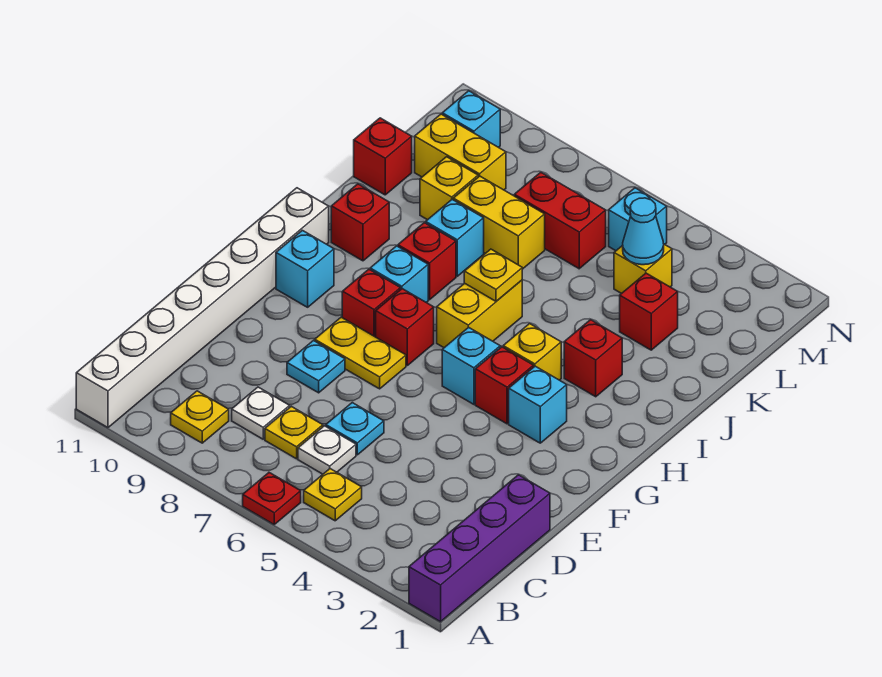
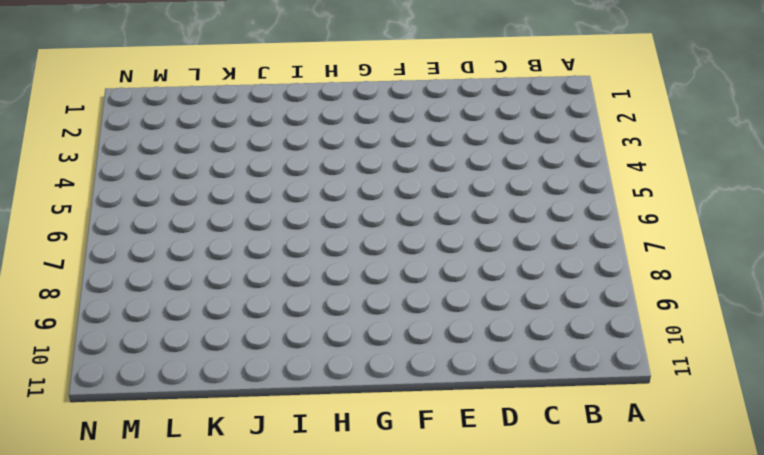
none -> purple 1x4 brick [409,475,550,622]
none -> red 1x1 plate [243,473,301,524]
none -> white 1x8 brick [76,188,329,428]
none -> yellow 1x1 plate [304,469,362,521]

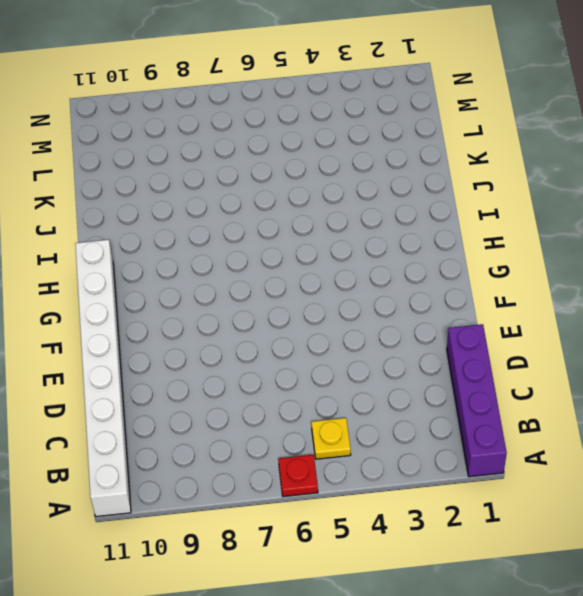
none -> yellow 1x1 plate [171,391,229,443]
none -> white 1x1 plate [298,426,356,474]
none -> yellow 1x1 plate [265,406,323,459]
none -> white 1x1 plate [232,387,290,439]

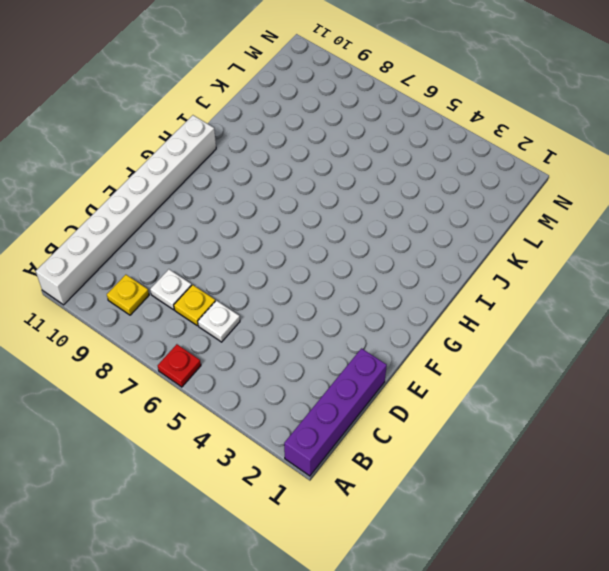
none -> yellow 1x1 plate [304,469,362,521]
none -> cyan 1x1 plate [326,403,384,455]
none -> cyan 1x1 plate [287,341,345,393]
none -> yellow 1x2 plate [315,317,406,389]

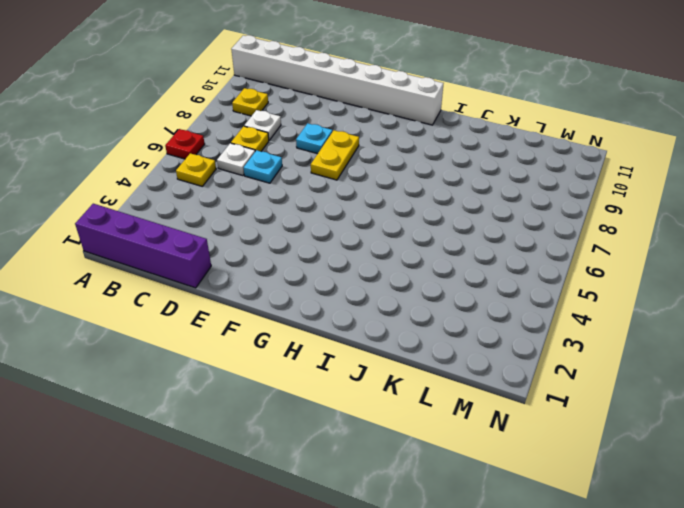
none -> cyan 1x1 brick [509,366,567,443]
none -> red 1x1 brick [475,347,534,424]
none -> cyan 1x1 brick [442,327,500,404]
none -> red 1x1 brick [376,289,434,365]

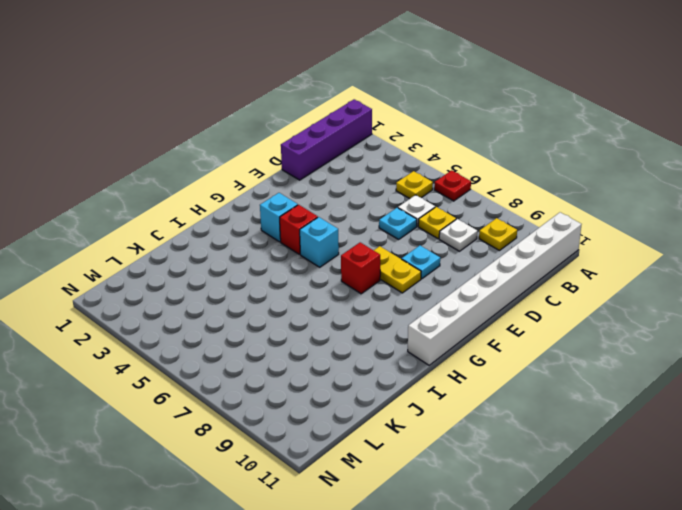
none -> red 1x1 brick [342,269,401,337]
none -> cyan 1x1 brick [276,230,334,307]
none -> yellow 1x1 brick [503,324,561,380]
none -> yellow 1x2 brick [437,280,522,348]

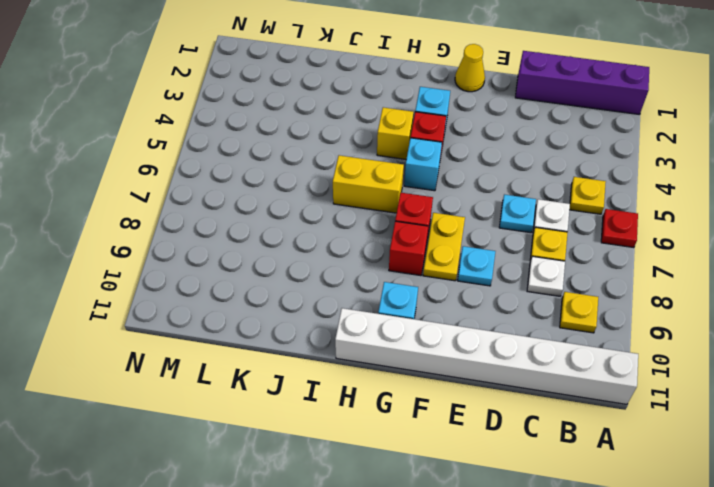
yellow 1x1 cone [455,44,485,92] -> none
none -> cyan 1x1 brick [370,246,428,303]
none -> red 1x1 brick [564,320,622,397]
none -> red 1x1 brick [398,223,456,300]
none -> red 1x1 brick [331,184,389,261]

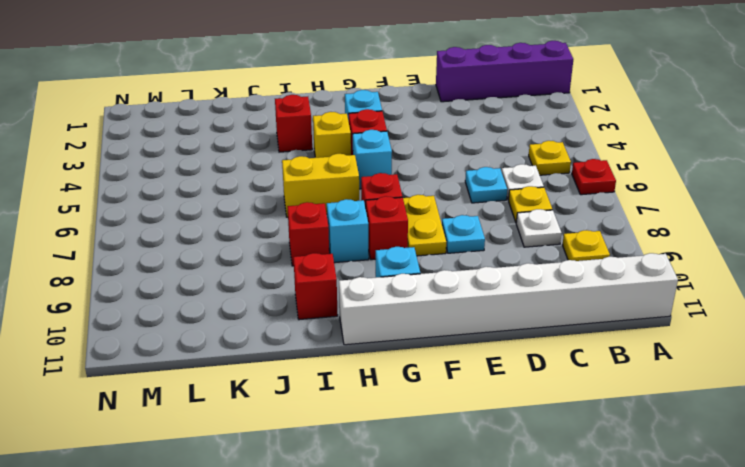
none -> cyan 1x1 brick [426,200,484,276]
none -> red 1x1 brick [620,273,678,350]
none -> yellow 1x2 brick [453,176,545,269]
none -> yellow 1x1 brick [420,157,478,220]

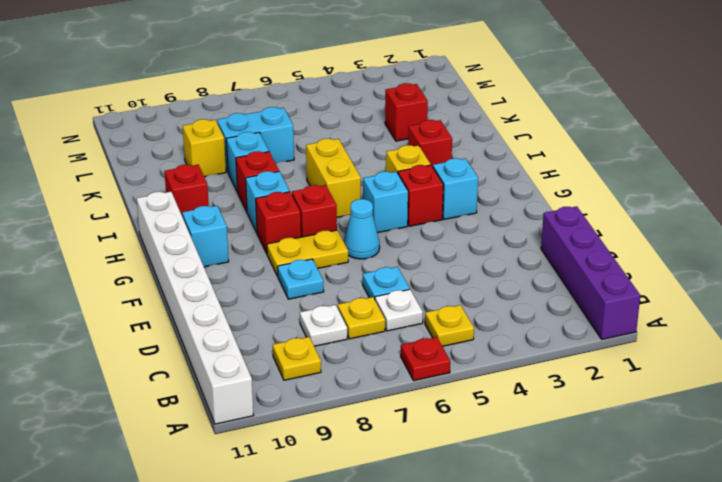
cyan 1x1 cone [344,199,380,259] -> cyan 1x1 cone moved to [623,198,664,265]
cyan 1x2 brick [217,107,294,172] -> yellow 1x2 brick [453,176,545,269]
none -> red 1x1 brick [354,118,412,195]
none -> yellow 1x1 brick [614,244,672,294]
none -> red 1x2 brick [514,172,606,269]
none -> yellow 1x2 brick [415,114,506,190]

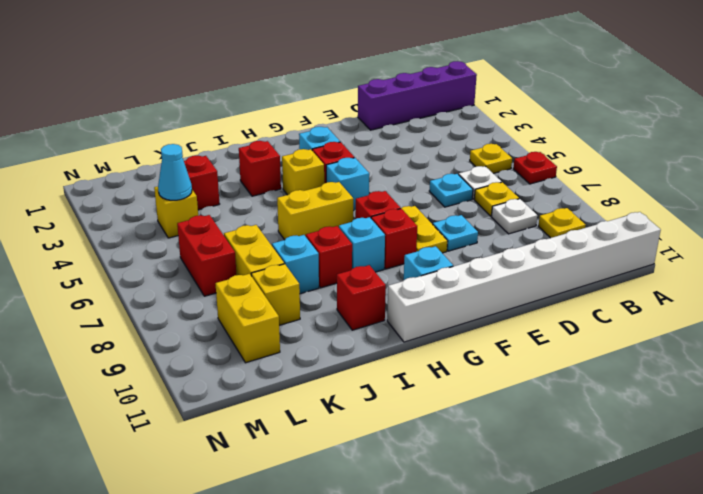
none -> red 1x1 brick [354,118,412,195]
none -> cyan 1x1 brick [609,188,667,251]
none -> cyan 1x1 brick [442,91,500,147]
none -> yellow 1x1 plate [464,249,522,301]

